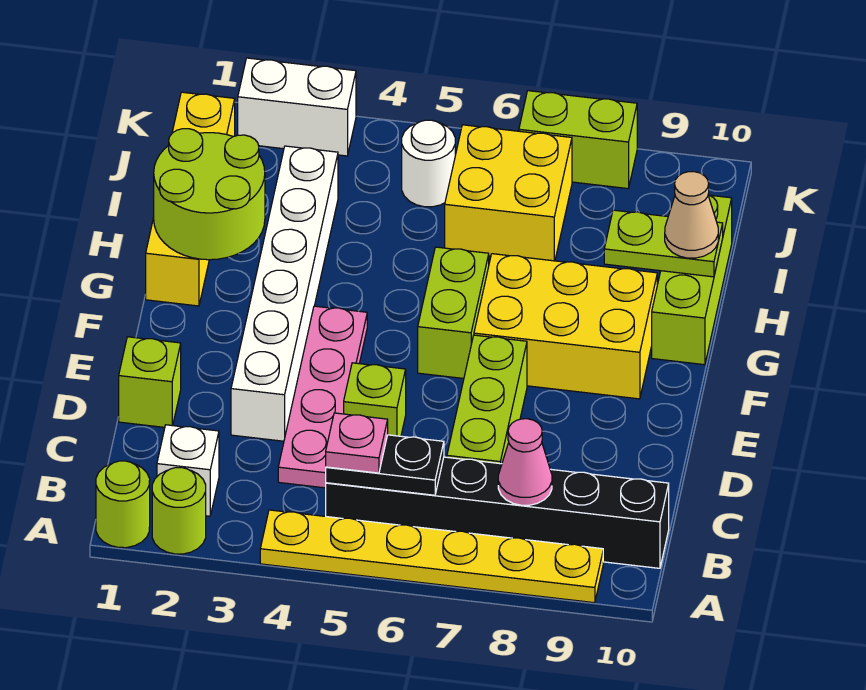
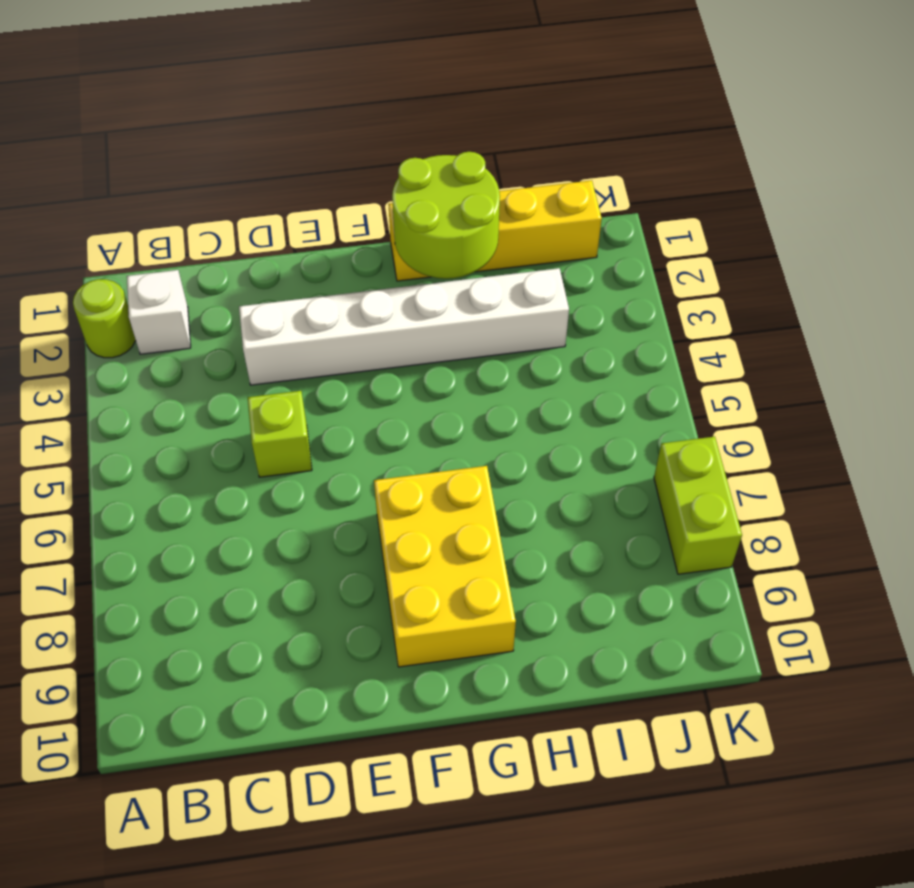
none -> lime 1x1 round brick [96,461,150,548]
none -> yellow 1x6 plate [260,510,603,603]
none -> black 1x6 brick [326,457,669,568]

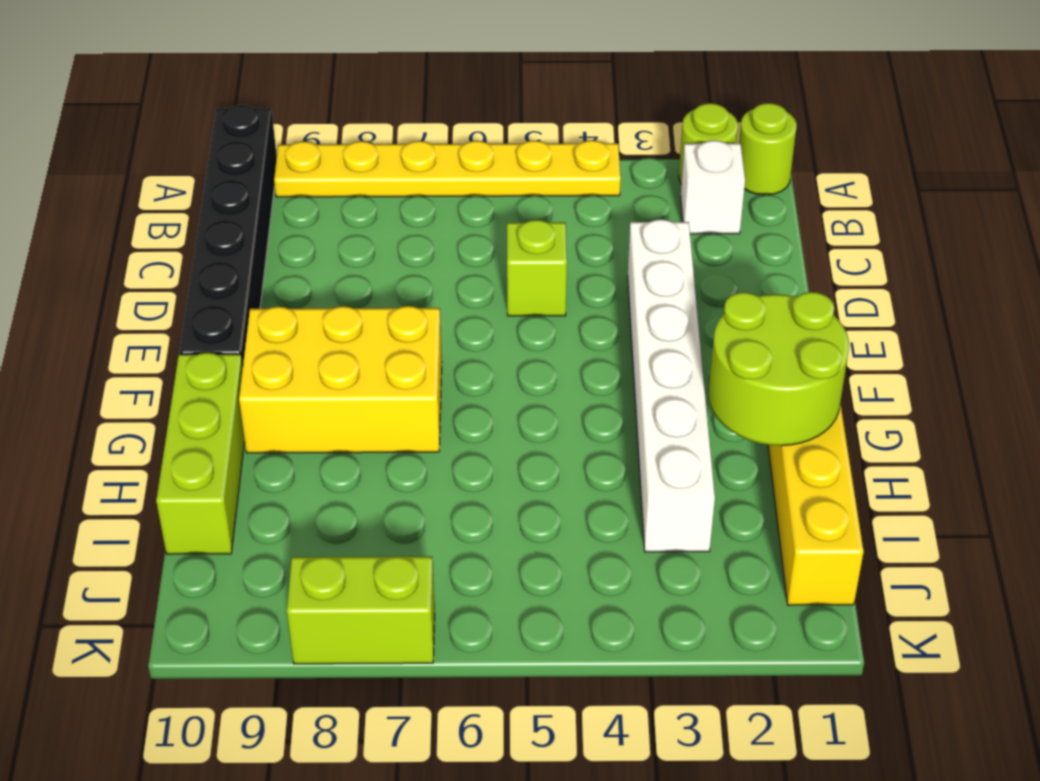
black 1x6 brick [179,105,277,364] -> black 1x6 brick turned to [326,457,669,568]
none -> pink 1x4 plate [278,306,367,488]
none -> lime 1x3 brick [447,335,527,464]
none -> lime 1x1 brick [119,337,181,427]

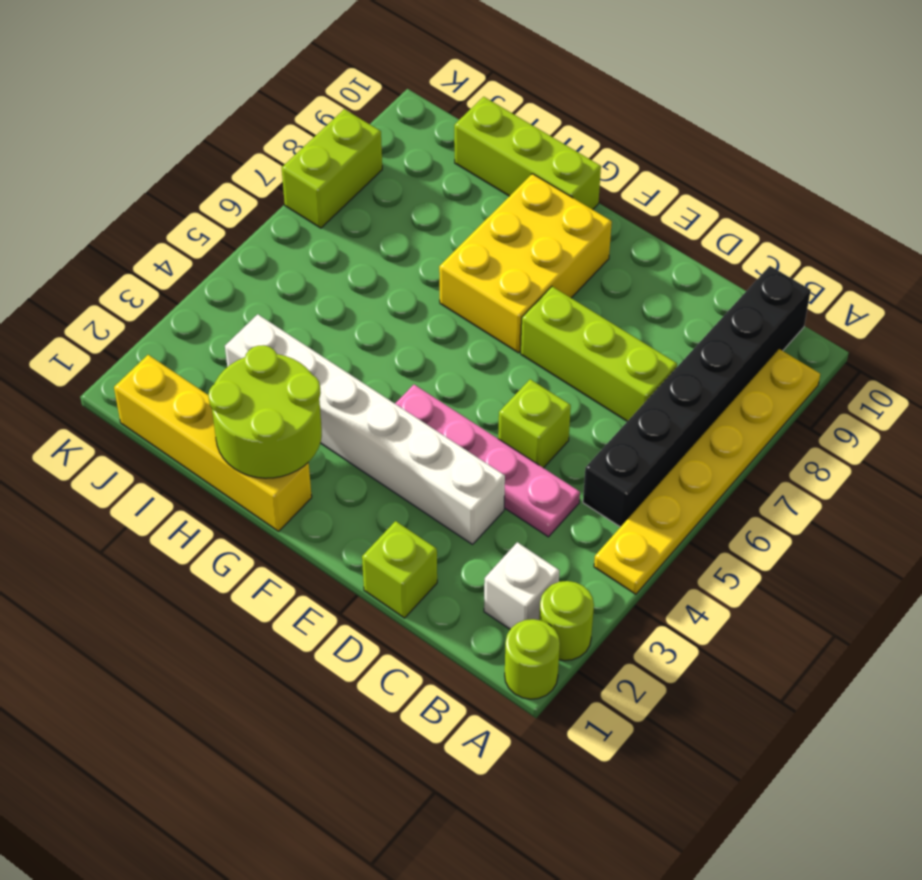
none -> lime 1x2 brick [418,247,489,379]
none -> yellow 2x2 brick [445,125,572,261]
none -> white 1x1 round brick [402,120,455,207]

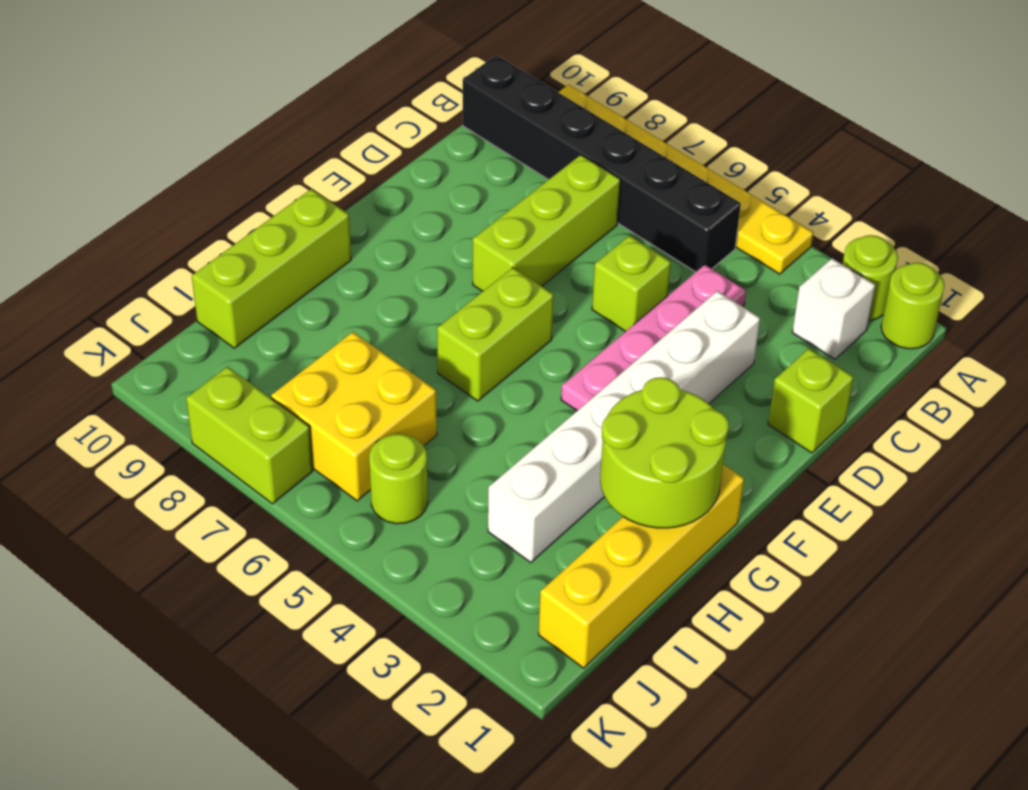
lime 1x1 round brick [369,434,428,524] -> white 1x1 round brick [402,120,455,207]
none -> yellow 2x3 brick [474,254,657,399]
none -> white 1x2 brick [238,58,356,156]
none -> black 1x2 plate [326,435,444,495]

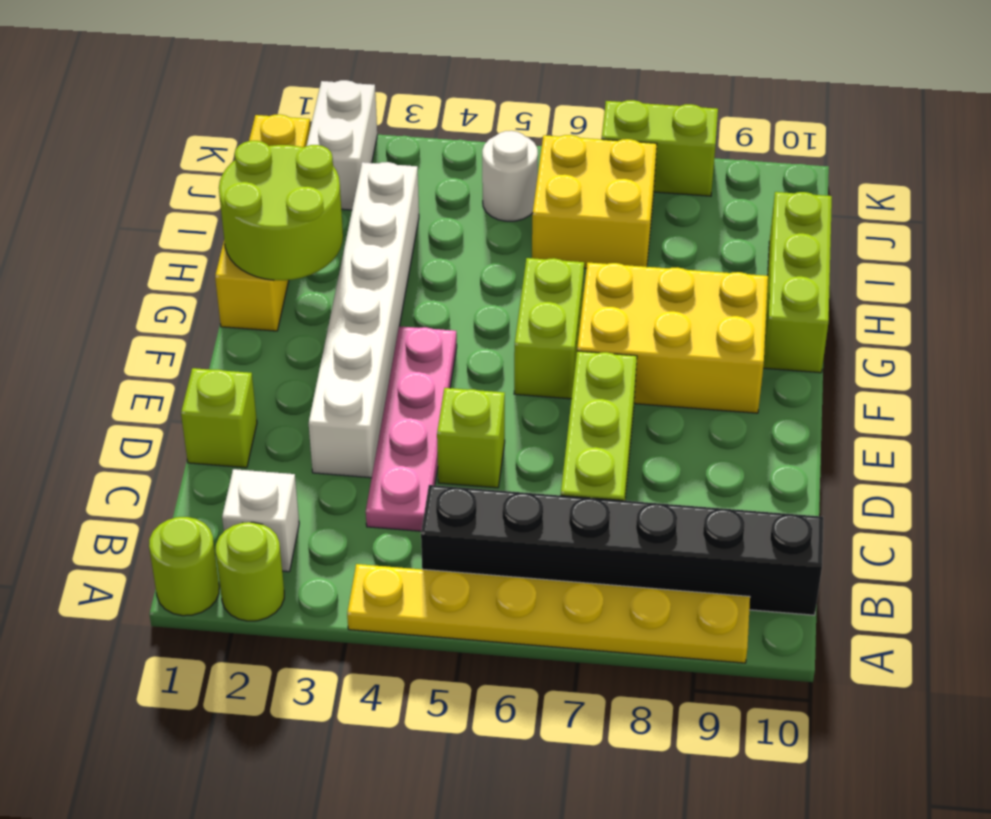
white 1x2 brick [307,80,377,210] -> white 1x2 brick turned to [238,58,356,156]
none -> black 1x2 plate [326,435,444,495]
none -> pink 1x1 cone [498,419,552,505]
none -> lime 1x2 plate [604,210,723,277]

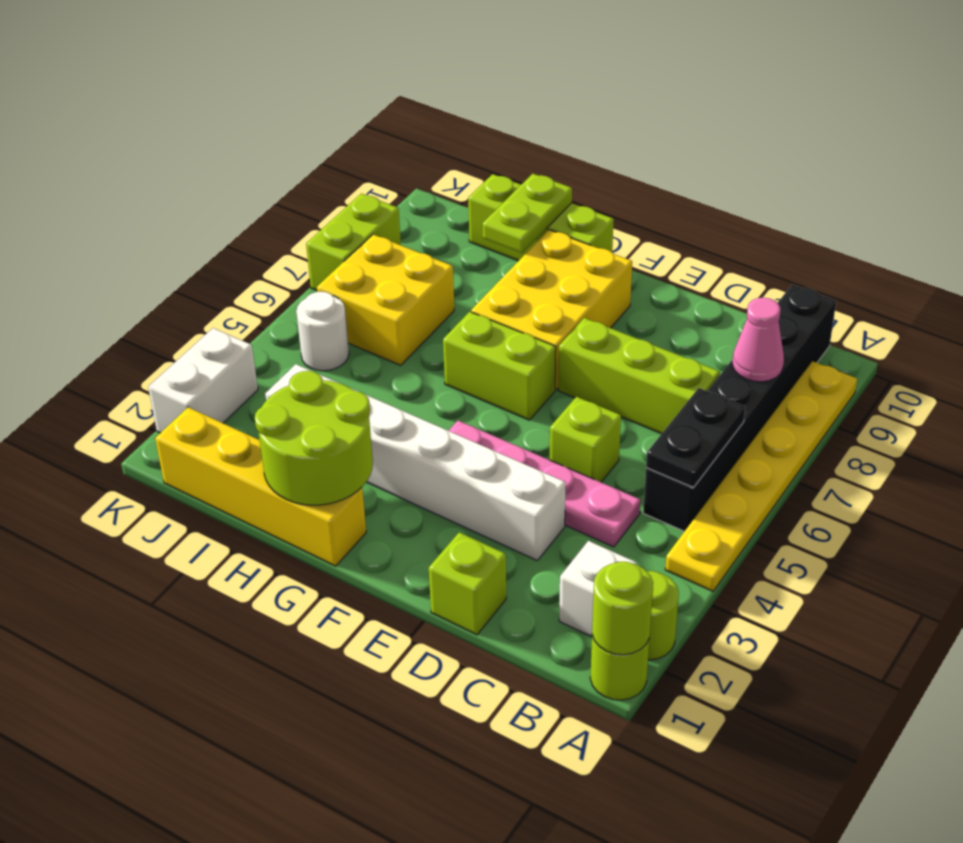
lime 1x1 round brick [592,562,653,655] -> none
none -> pink 1x1 plate [326,413,388,473]
none -> tan 1x1 cone [665,172,718,258]

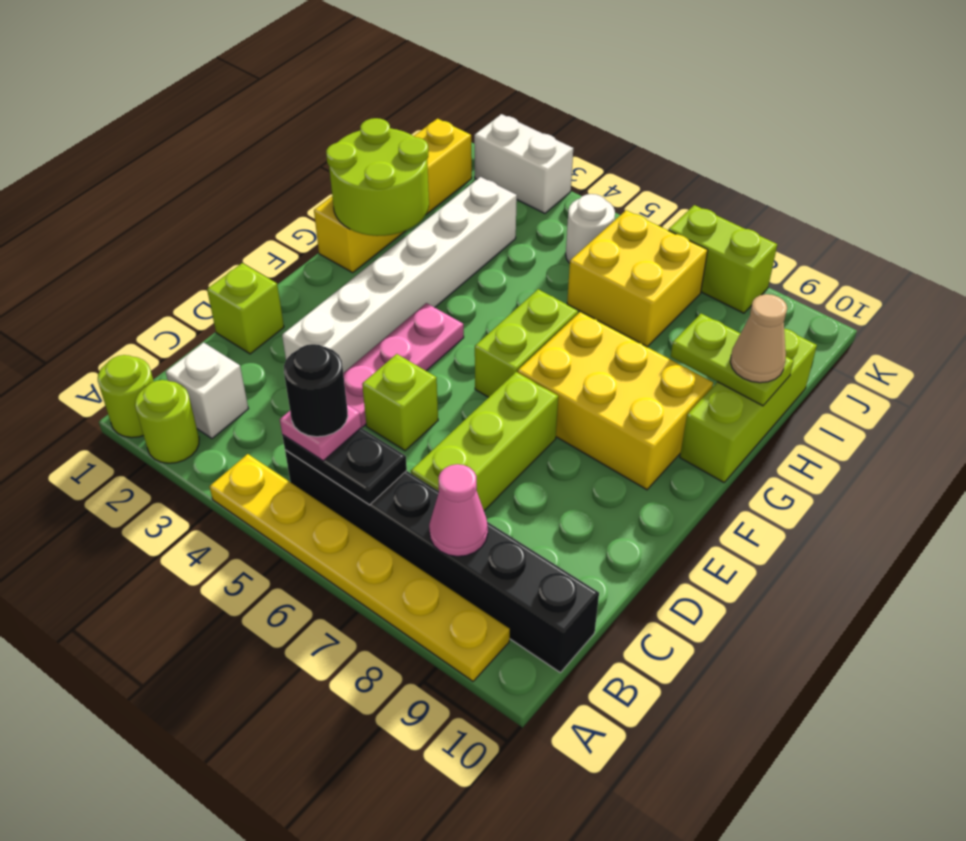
black 1x1 round brick [284,344,348,437] -> none

